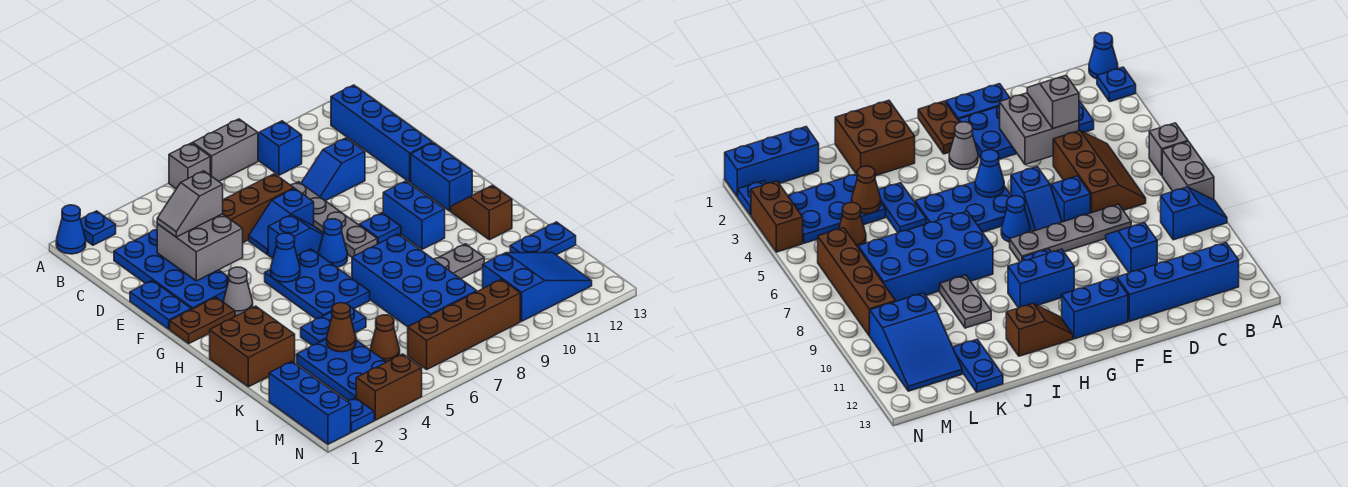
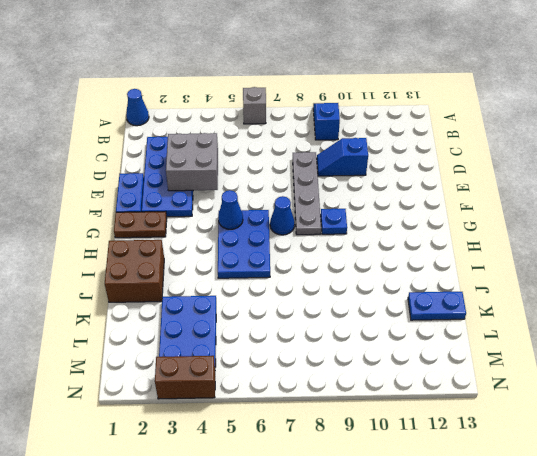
none -> blue 1x1 plate [81,211,116,245]
none -> grey 1x2 brick [193,119,258,181]
none -> blue 1x4 brick [331,85,432,182]
none -> brown 2x3 slope [223,174,294,243]

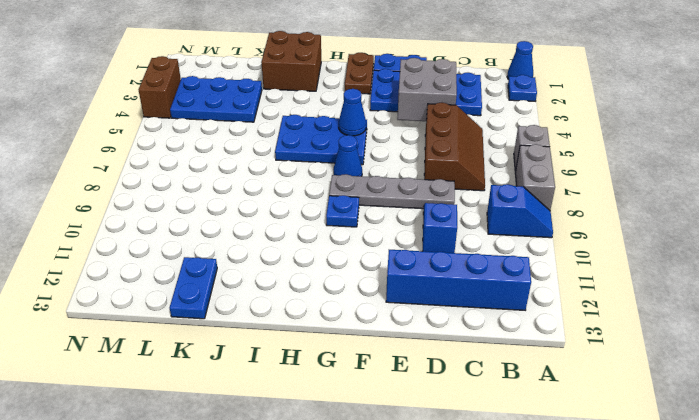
none -> blue 1x2 slope [249,189,314,255]
none -> blue 1x2 slope [268,215,323,258]
none -> blue 1x2 brick [411,143,472,211]
none -> grey 1x1 cone [223,267,253,316]

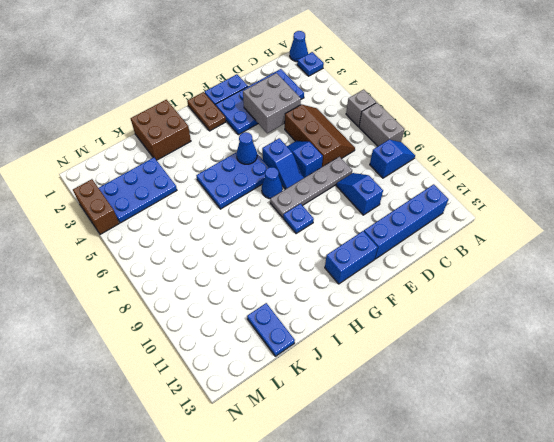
none -> grey 1x1 cone [223,267,253,316]
none -> blue 1x2 brick [383,181,445,249]
none -> brown 1x2 slope [451,185,512,240]
none -> blue 2x4 brick [352,234,477,327]

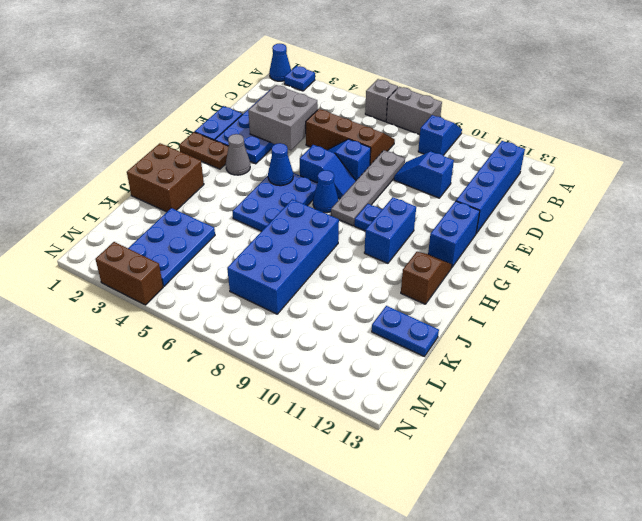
none -> blue 1x2 plate [301,307,366,345]
none -> grey 1x2 plate [434,244,484,279]
none -> blue 1x3 brick [269,361,351,444]
none -> brown 1x1 cone [370,315,400,362]

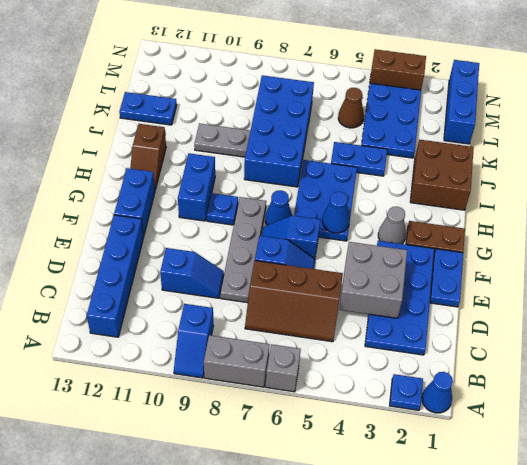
none -> blue 2x3 slope [483,253,592,321]
none -> brown 1x4 brick [408,279,520,369]
none -> blue 1x1 plate [347,398,374,432]
none -> brown 1x1 cone [327,303,356,352]

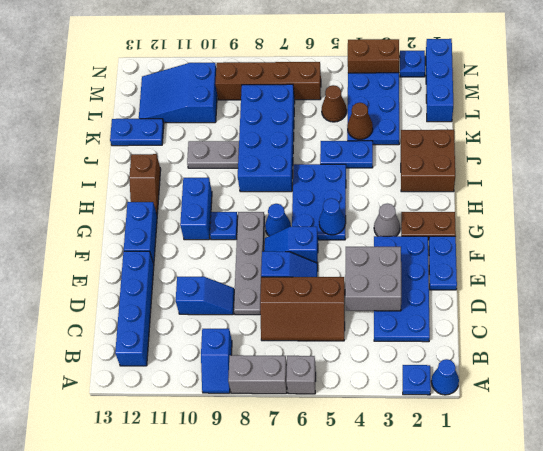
none -> grey 1x2 slope [157,171,223,237]

